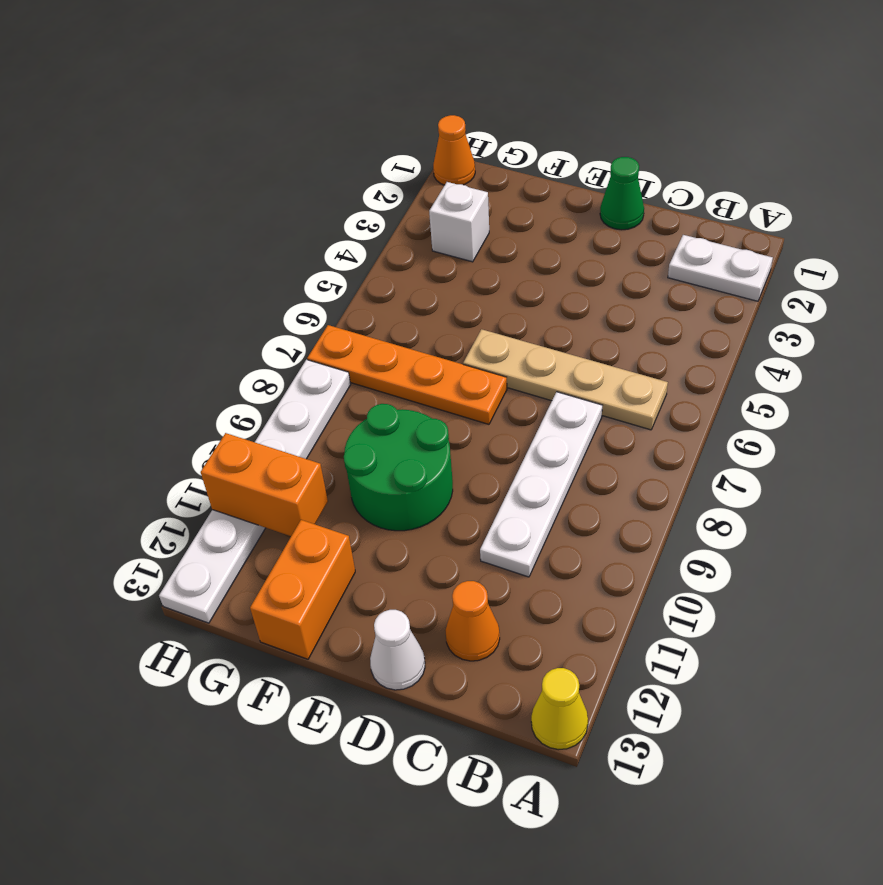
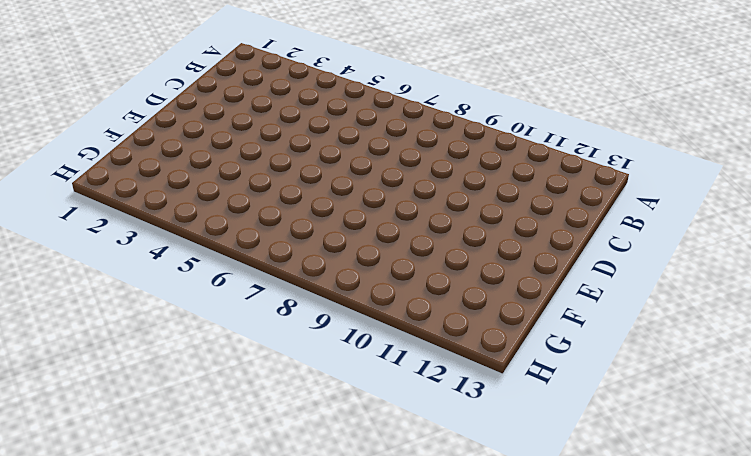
none -> white 1x2 plate [668,235,773,301]
none -> yellow 1x1 cone [531,668,588,750]
none -> tan 1x4 plate [463,329,668,430]

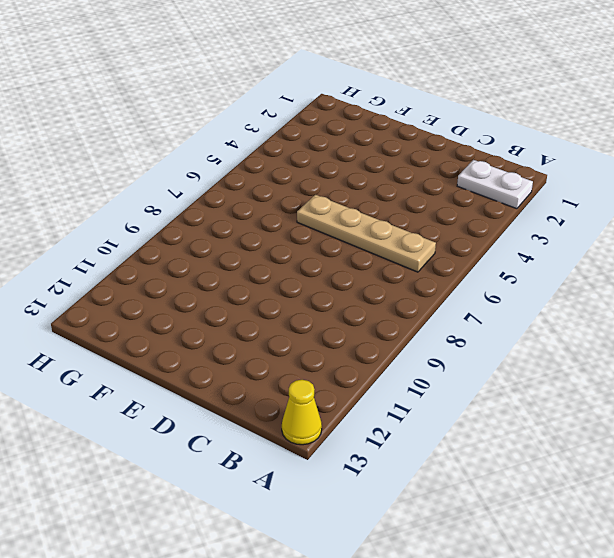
none -> white 1x4 plate [480,392,602,577]
none -> orange 1x1 cone [445,581,500,661]
none -> green 1x1 cone [600,157,644,230]

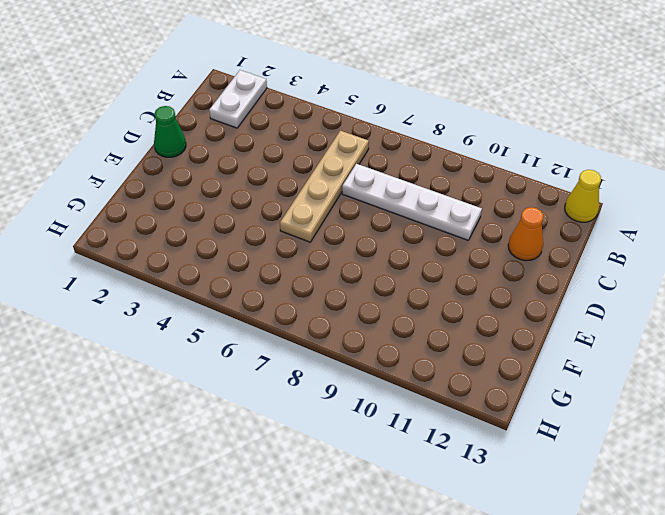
none -> white 1x1 cone [370,610,425,690]
none -> orange 1x4 plate [307,325,507,424]
none -> green 2x2 round brick [344,404,453,531]

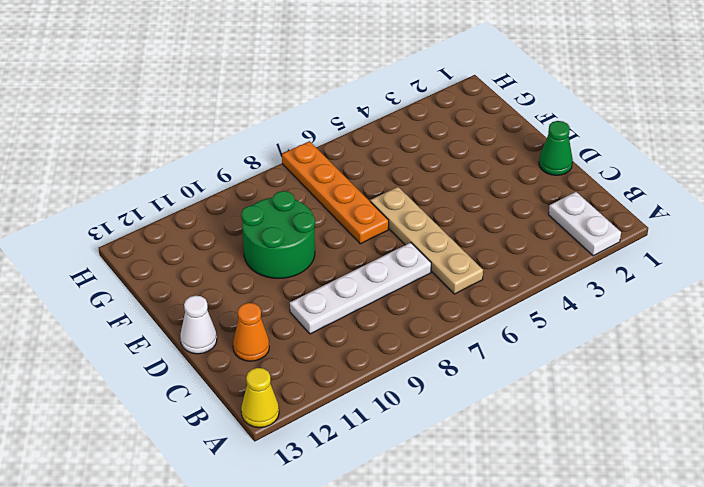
none -> orange 1x2 brick [250,520,355,659]
none -> white 1x1 brick [429,182,489,262]
none -> orange 1x1 cone [433,115,475,185]

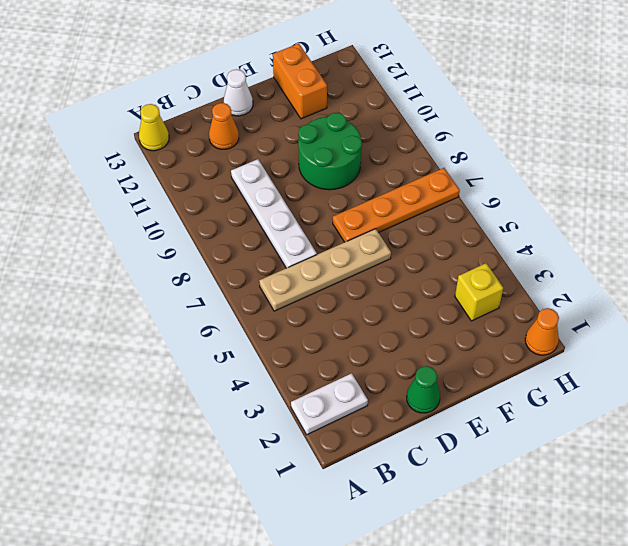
yellow 1x1 brick [455,263,503,321] -> white 1x1 brick [429,182,489,262]
none -> white 1x6 plate [159,360,351,623]
none -> orange 1x2 brick [201,433,328,536]

